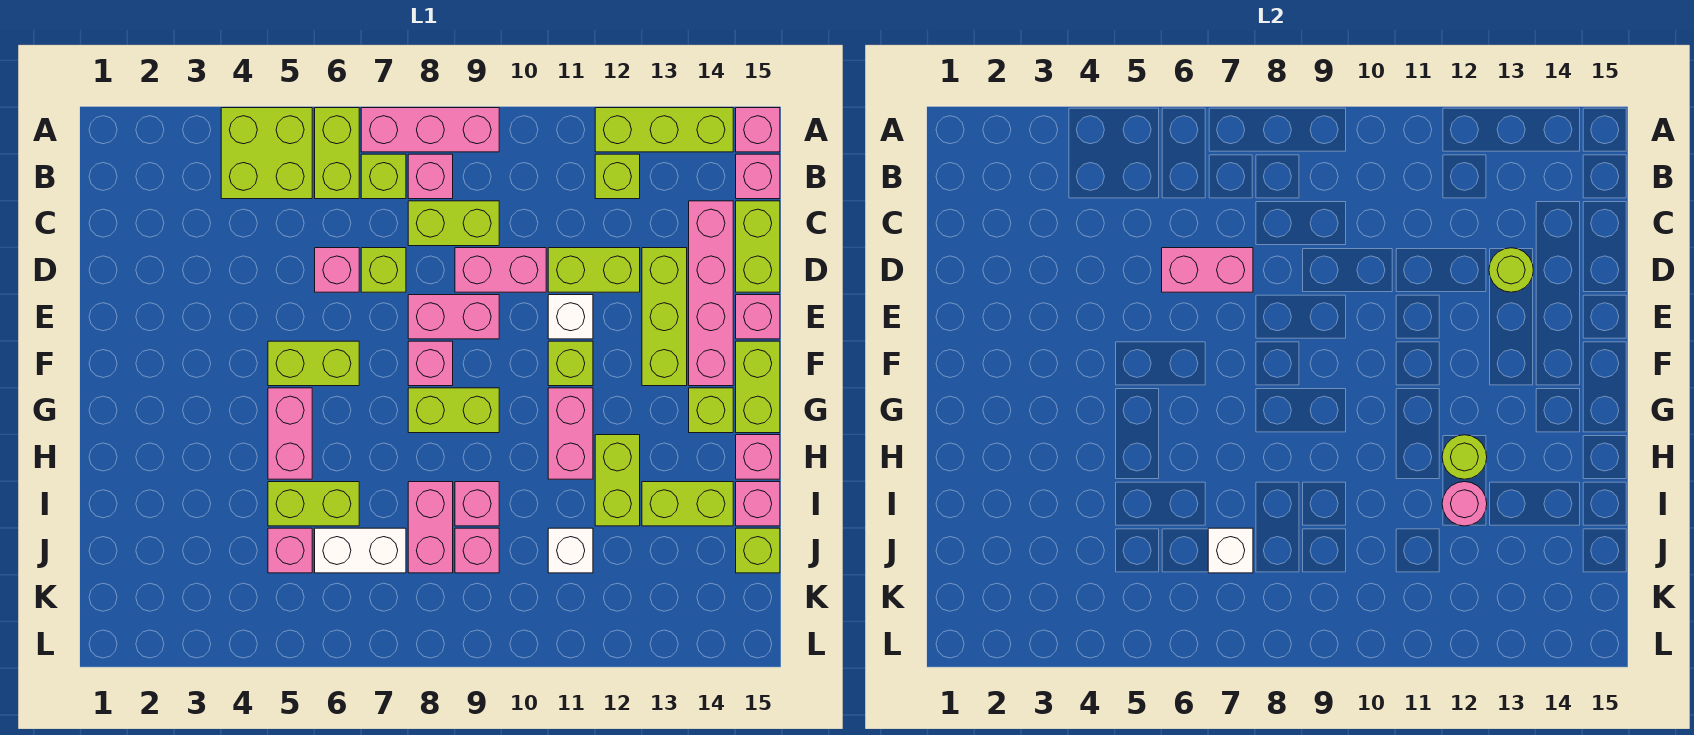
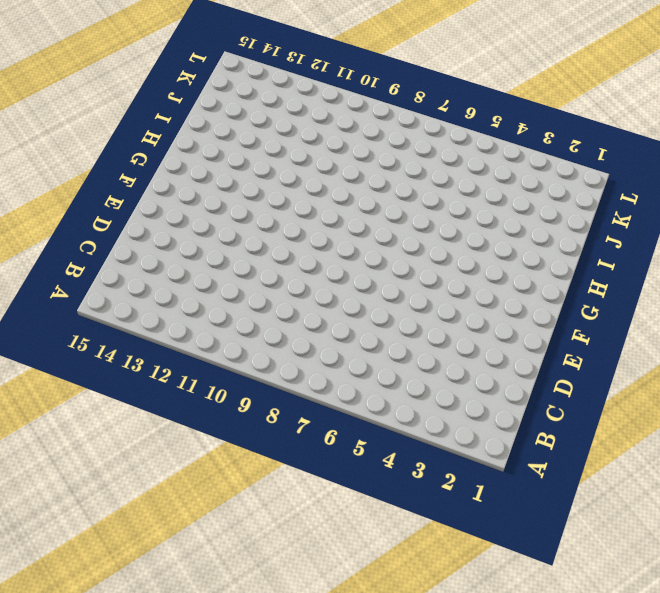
none -> lime 2x2 brick [221,108,312,199]
none -> lime 1x2 brick [315,108,359,199]
none -> pink 1x3 brick [361,108,499,152]
none -> lime 1x3 brick [595,108,733,152]

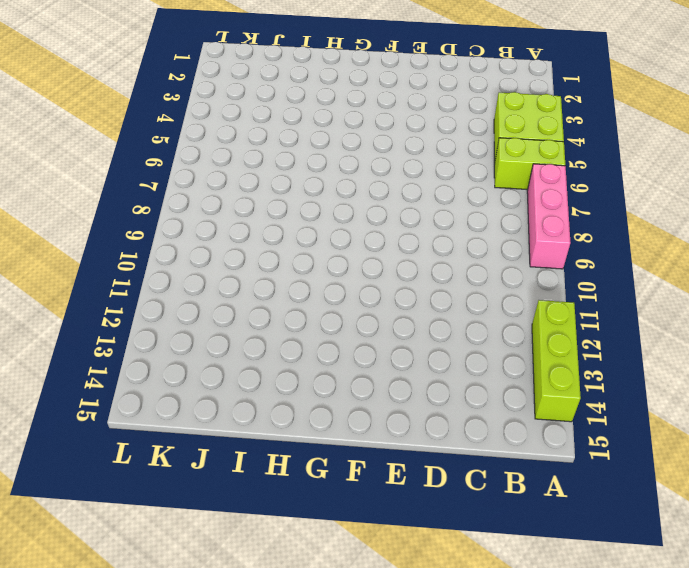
none -> pink 1x1 brick [736,108,780,152]
none -> lime 1x1 brick [361,154,406,199]
none -> pink 1x1 brick [408,154,453,199]
none -> lime 1x1 brick [595,154,640,199]

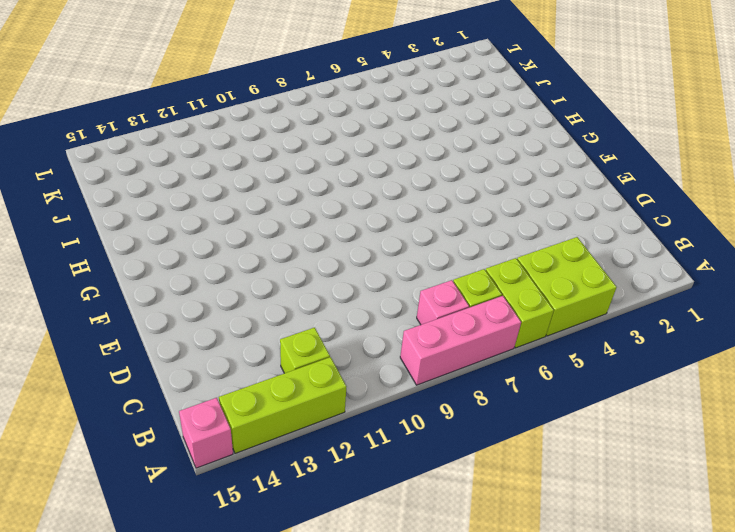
none -> pink 1x1 brick [736,154,780,199]
none -> lime 1x2 brick [408,201,499,246]
none -> pink 1x4 brick [689,201,733,386]
none -> lime 1x2 brick [736,201,780,292]

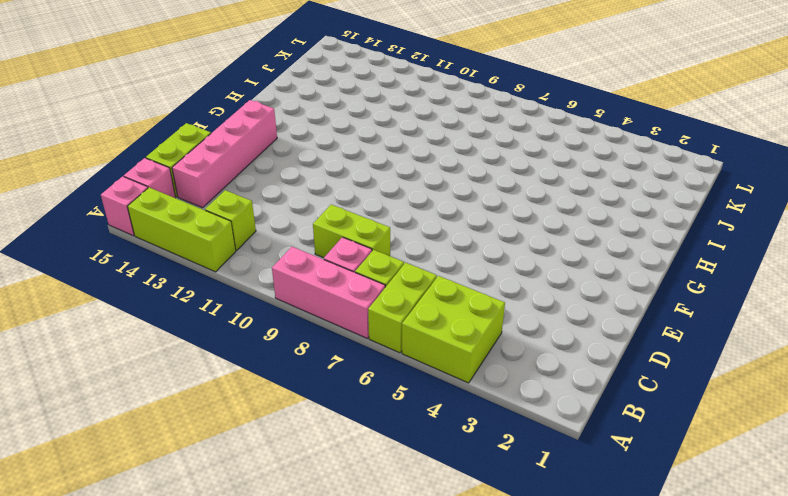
none -> pink 1x1 brick [315,248,359,292]
none -> lime 1x1 brick [361,248,406,292]
none -> pink 1x2 brick [455,248,546,292]
none -> lime 1x2 brick [548,248,640,292]

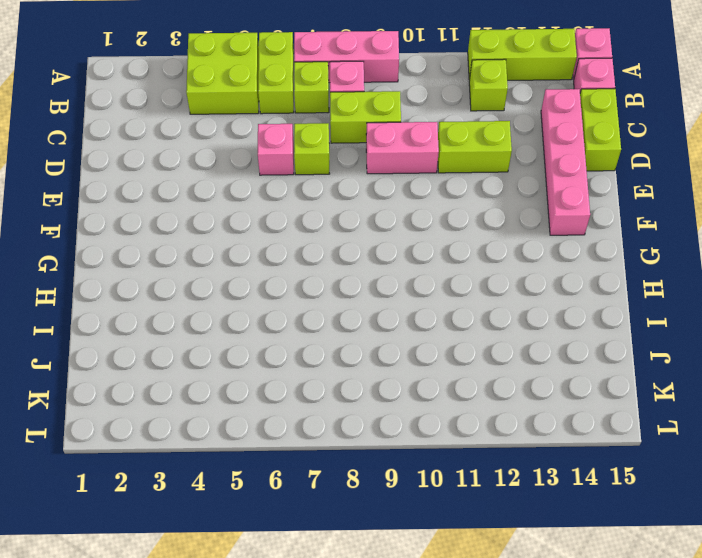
none -> lime 1x3 brick [642,248,687,386]
none -> pink 1x2 brick [408,295,499,339]
none -> white 1x1 brick [548,295,593,339]
none -> pink 1x1 brick [736,295,780,339]

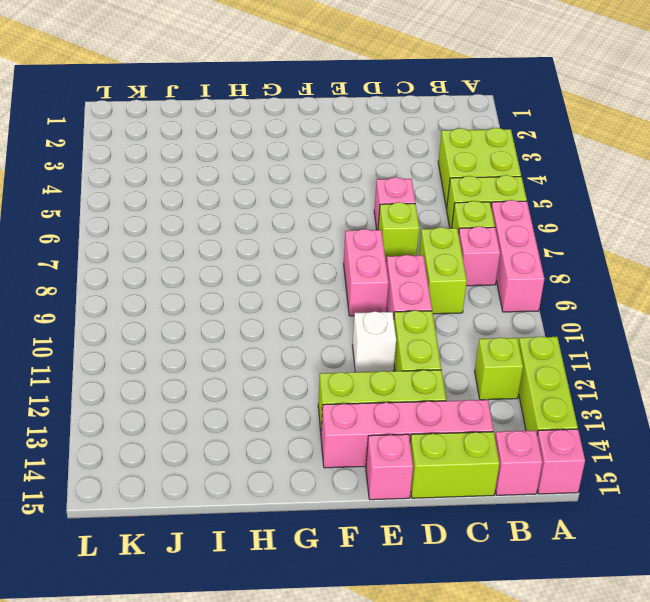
none -> lime 1x2 brick [268,341,359,386]
none -> pink 1x1 brick [408,341,453,386]
none -> lime 1x1 brick [548,341,593,386]
none -> lime 1x2 brick [736,341,780,433]

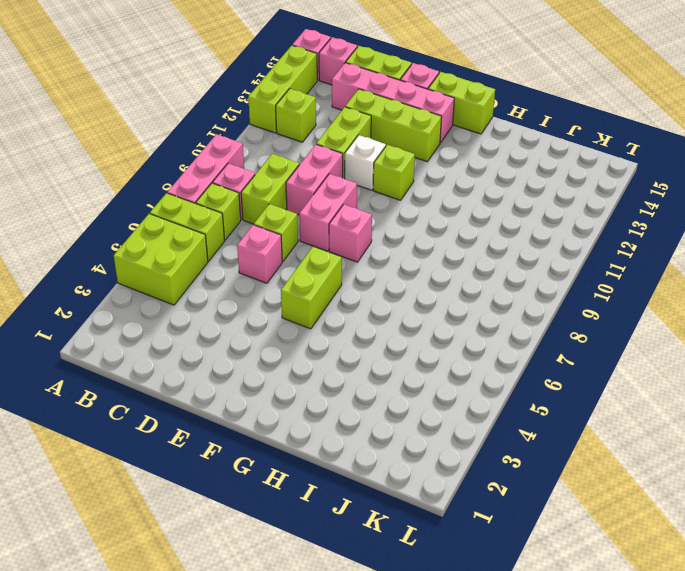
none -> pink 1x2 brick [268,388,312,479]
none -> lime 1x2 brick [408,388,499,433]
none -> pink 1x2 brick [548,388,593,479]
none -> lime 1x1 brick [689,388,733,433]

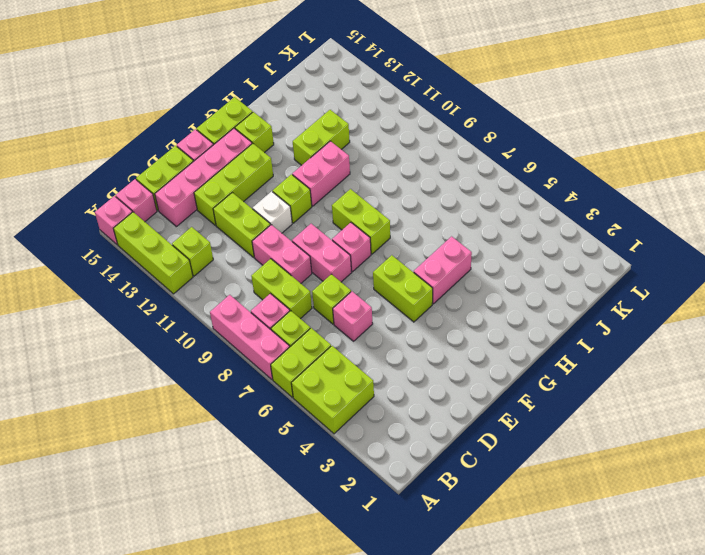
none -> pink 1x1 brick [736,435,780,479]
none -> lime 1x2 brick [268,482,359,526]
none -> pink 1x2 brick [408,482,453,573]
none -> pink 1x1 brick [455,482,499,526]

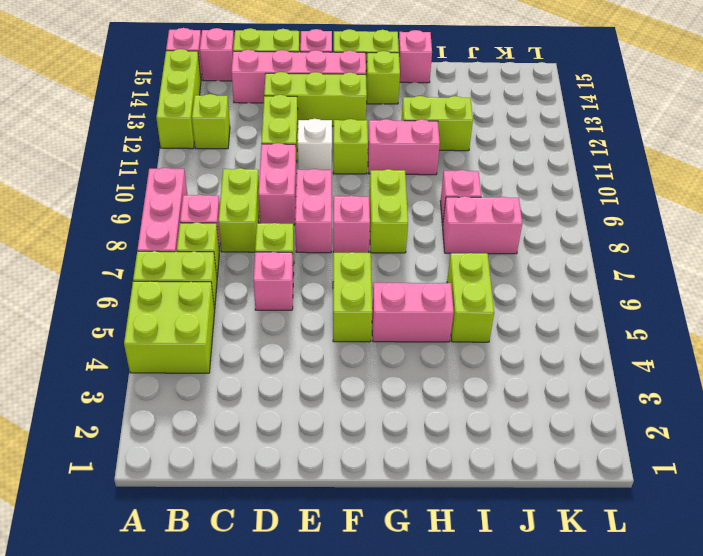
none -> lime 1x2 brick [642,482,733,526]
none -> pink 1x1 brick [736,482,780,526]
none -> pink 1x1 brick [268,528,312,573]
none -> white 1x2 brick [315,528,406,573]

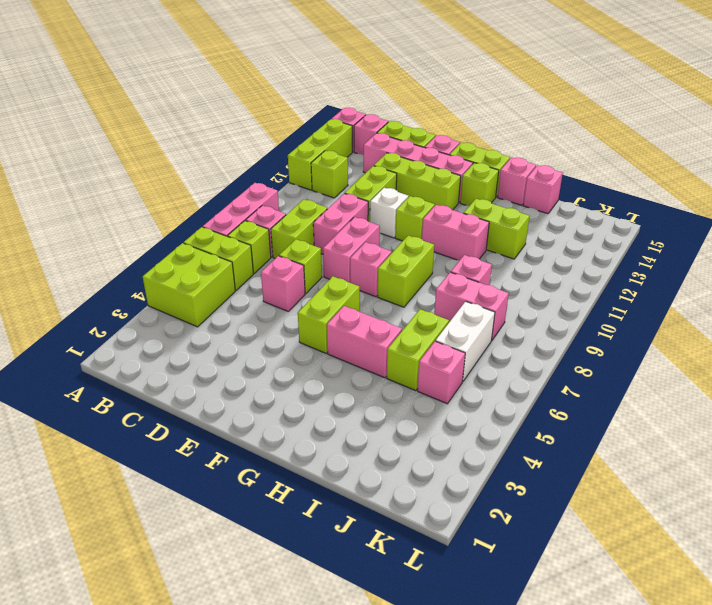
none -> lime 1x2 brick [642,482,733,526]
none -> pink 1x1 brick [455,528,499,573]
none -> white 1x1 brick [548,528,593,573]
none -> lime 1x1 brick [736,528,780,573]

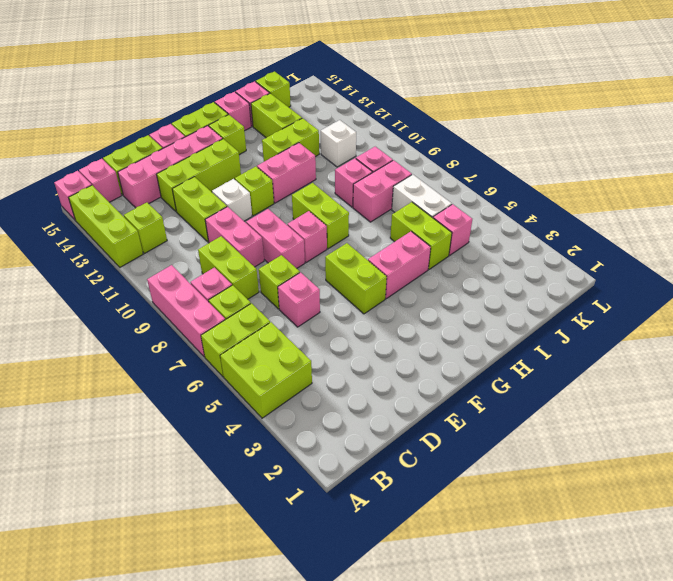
none -> pink 1x2 brick [1162,248,1253,292]
none -> lime 1x1 round brick [1489,248,1533,292]
none -> lime 1x1 round brick [1442,435,1487,479]
none -> pink 1x1 round brick [1442,482,1487,526]

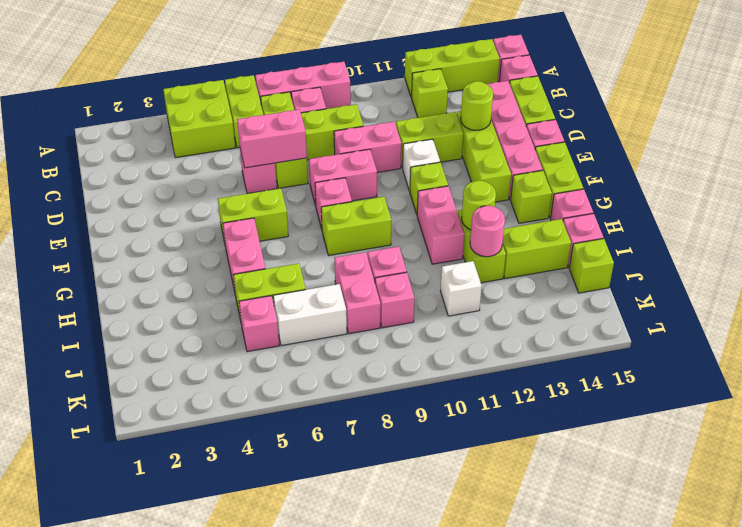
none -> white 1x1 brick [1208,528,1253,573]

